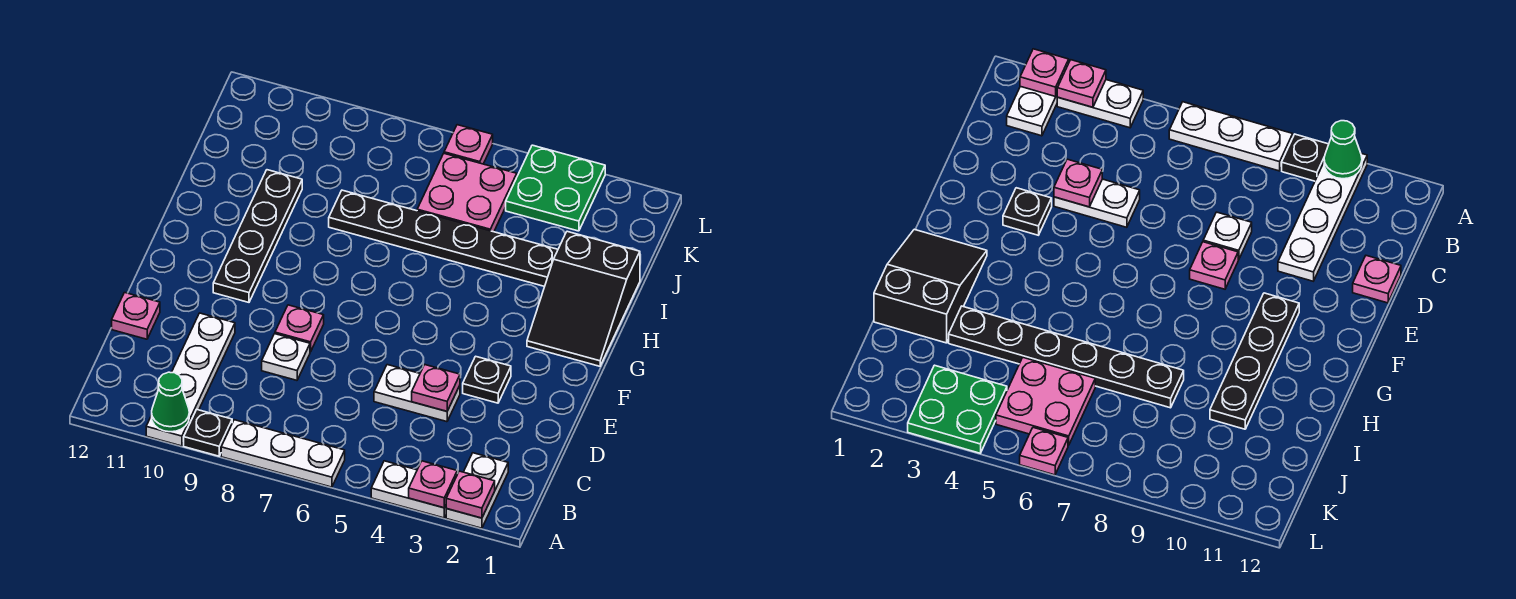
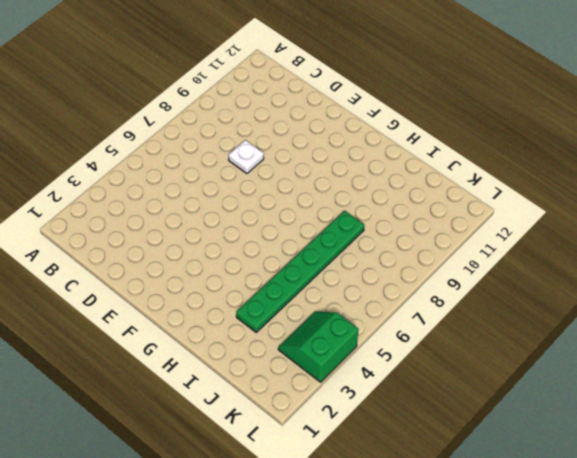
green 1x6 plate [236,211,364,332] -> black 1x6 plate [329,190,558,287]
green 2x2 slope [278,311,358,382] -> green 2x2 plate [506,145,605,231]
none -> white 1x2 plate [446,453,508,528]
none -> white 1x2 plate [371,461,446,518]
none -> white 1x3 plate [221,420,345,487]

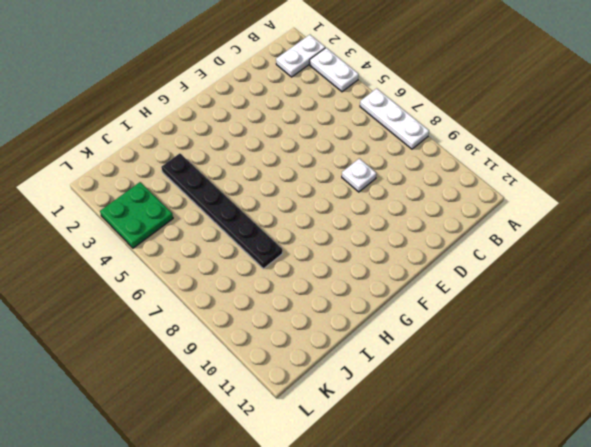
none -> black 1x1 plate [184,410,232,456]
none -> white 1x4 plate [146,313,235,446]
none -> white 1x2 plate [374,365,460,422]

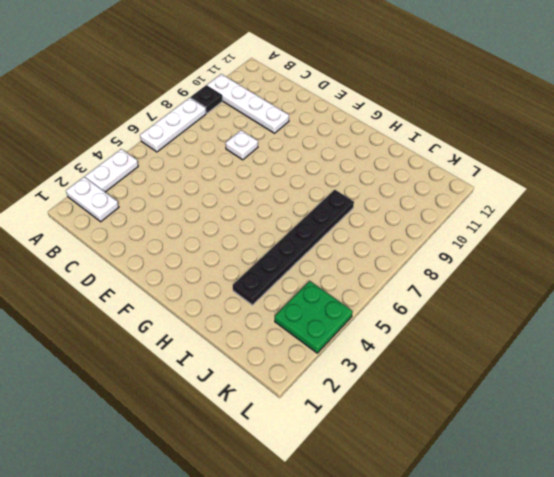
none -> white 1x2 plate [374,365,460,422]
none -> pink 1x1 plate [112,293,160,339]
none -> black 1x1 plate [463,356,511,403]

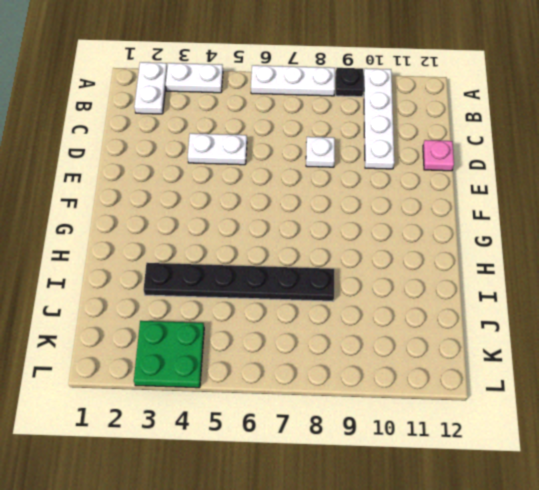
none -> black 1x1 plate [463,356,511,403]
none -> pink 1x1 plate [275,305,324,352]
none -> black 1x4 plate [213,170,302,302]

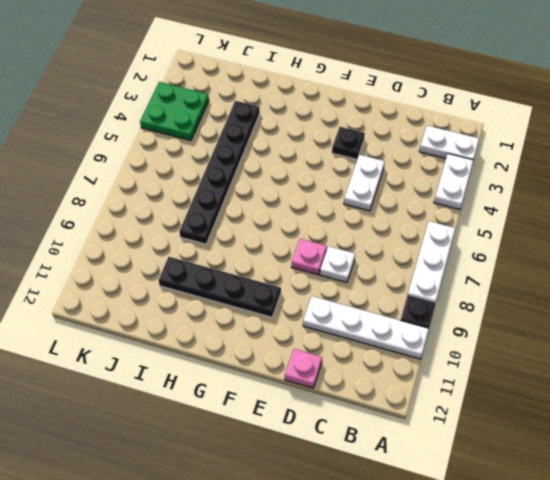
none -> black 2x3 slope [527,231,640,366]
none -> pink 2x2 plate [417,154,517,232]
none -> pink 1x1 plate [444,125,493,164]

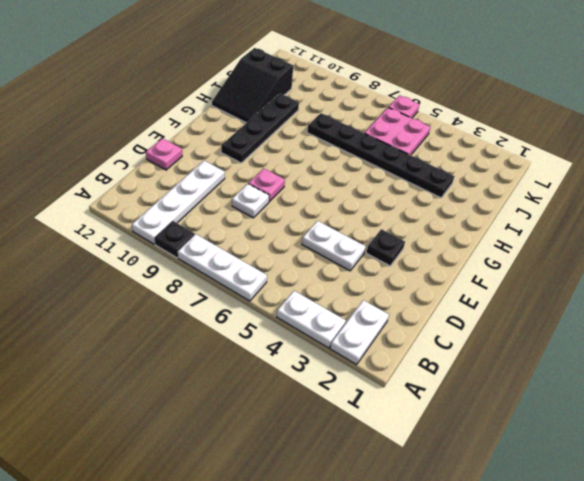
black 2x3 slope [212,48,293,123] -> black 2x3 slope moved to [527,231,640,366]
none -> green 2x2 plate [506,145,605,231]
none -> pink 1x1 plate [446,471,495,518]
none -> pink 1x1 plate [409,461,457,508]

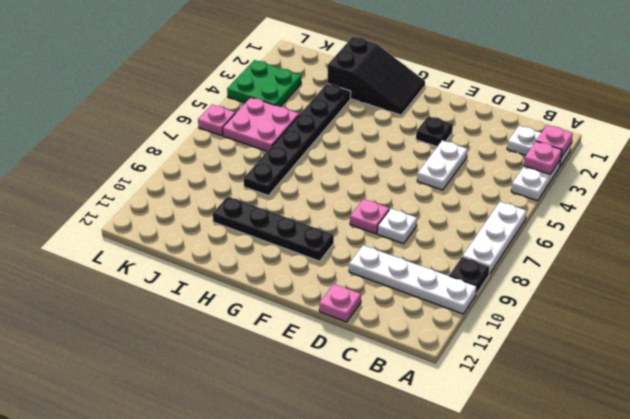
none -> green 1x1 cone [152,372,189,432]
none -> pink 1x1 plate [412,365,460,411]

